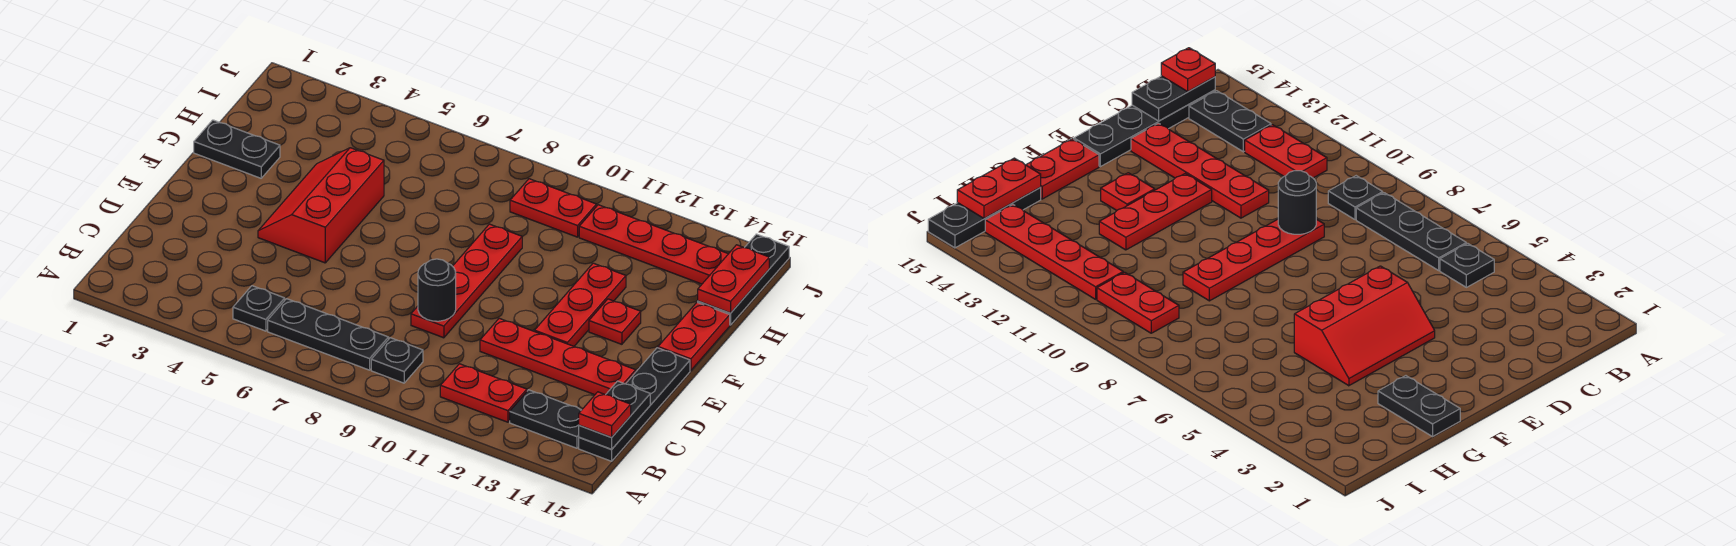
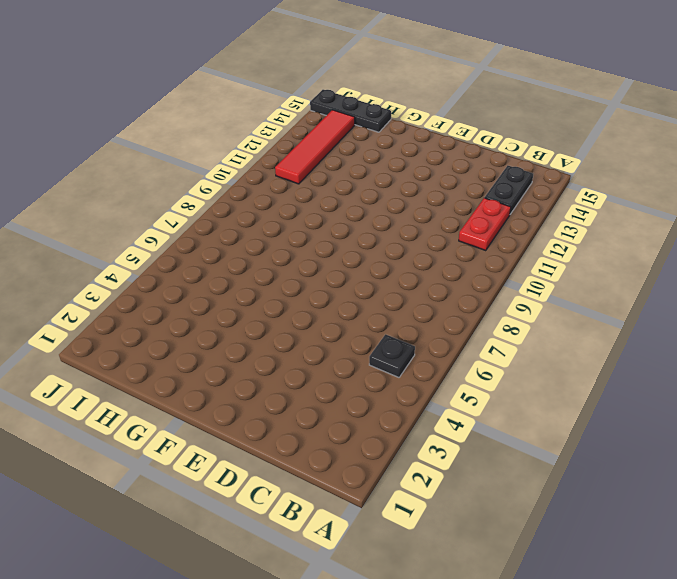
red 1x4 tile [275,110,355,184] -> red 1x4 plate [579,205,728,284]
none -> black 1x3 plate [268,299,389,370]
none -> black 1x1 plate [371,338,423,383]
none -> black 1x4 plate [579,348,690,461]

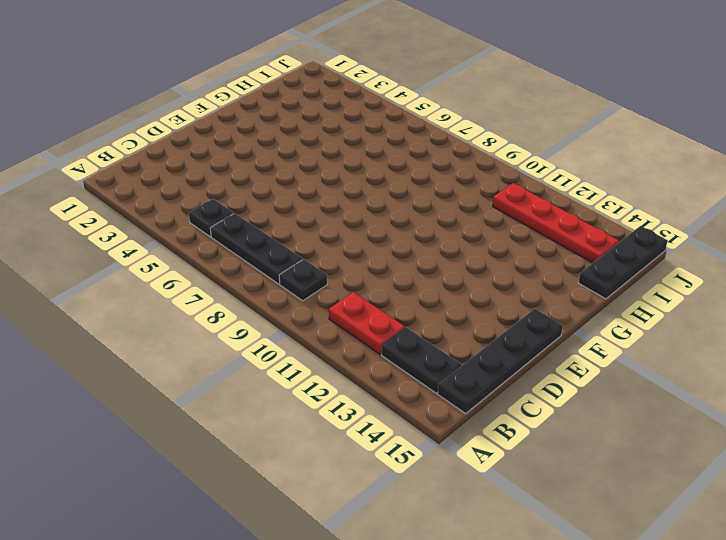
none -> red 1x4 plate [411,224,522,338]
none -> red 1x4 plate [480,318,636,395]
none -> red 2x3 slope [258,148,384,263]

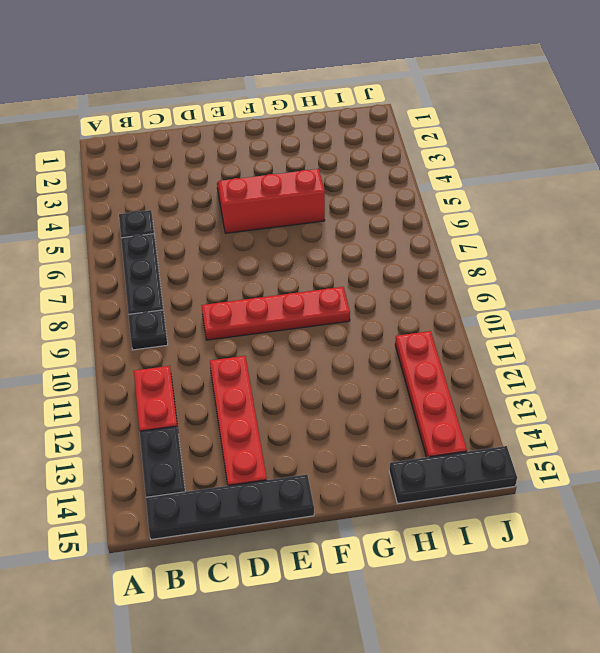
none -> red 1x3 plate [535,263,626,346]
none -> red 1x1 plate [589,299,641,344]
none -> red 1x2 plate [658,302,730,370]

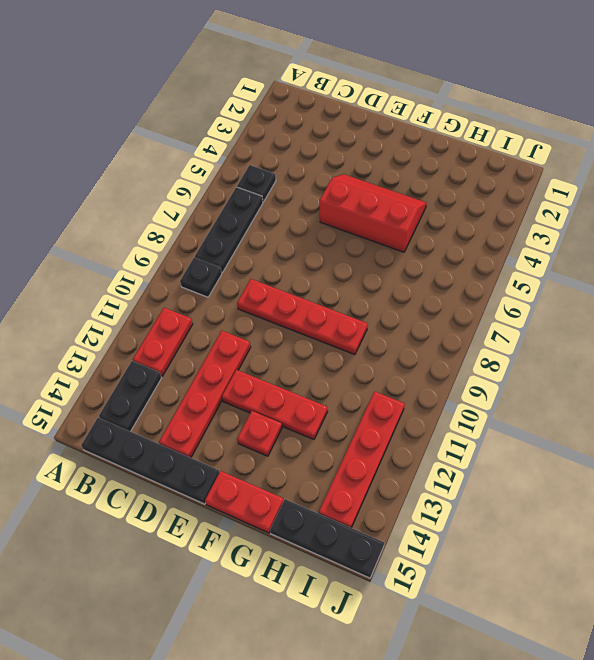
none -> black 1x2 plate [194,120,280,178]
none -> red 1x2 plate [510,179,596,237]
none -> black 1x2 plate [579,381,650,449]

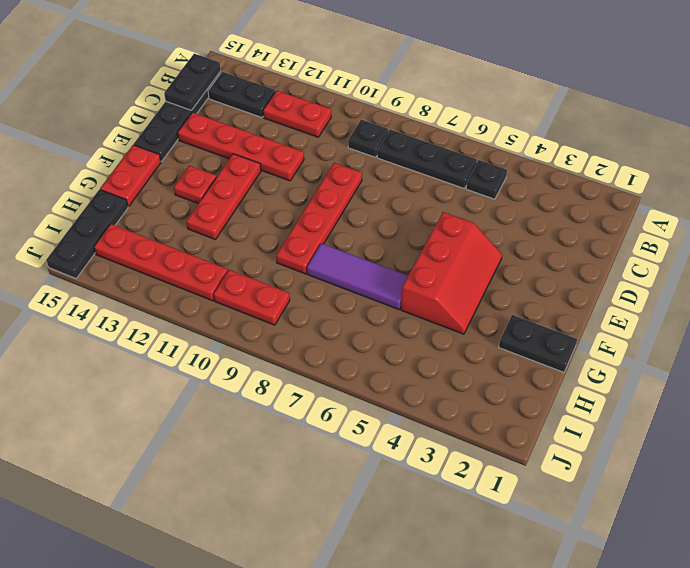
purple 1x3 tile [307,243,408,309] -> none
none -> black 1x1 round brick [418,259,456,321]
none -> red 1x2 plate [698,245,769,313]
none -> red 1x1 plate [579,392,631,437]

